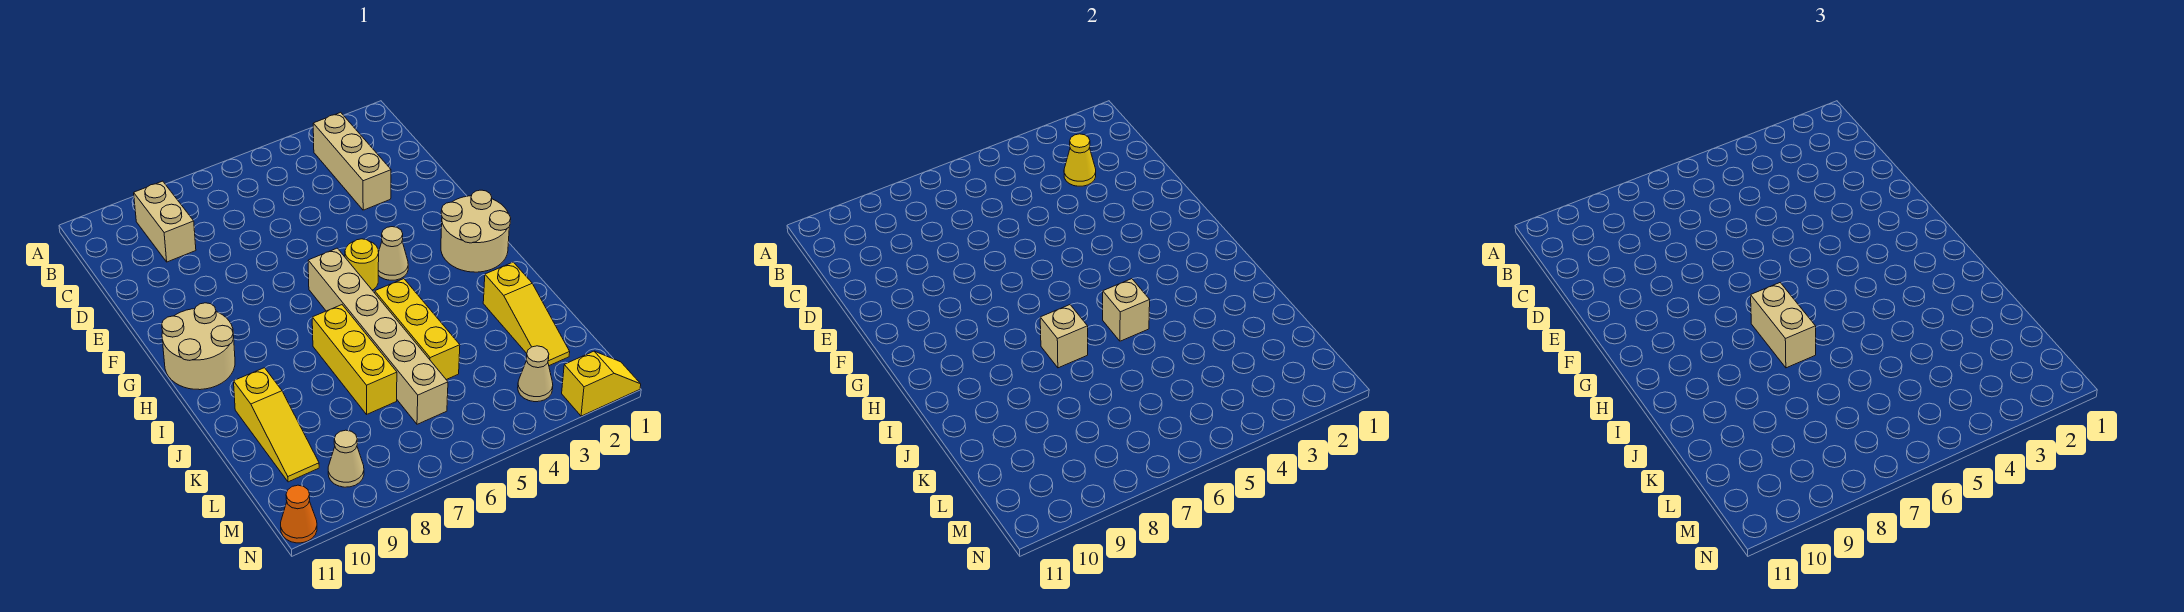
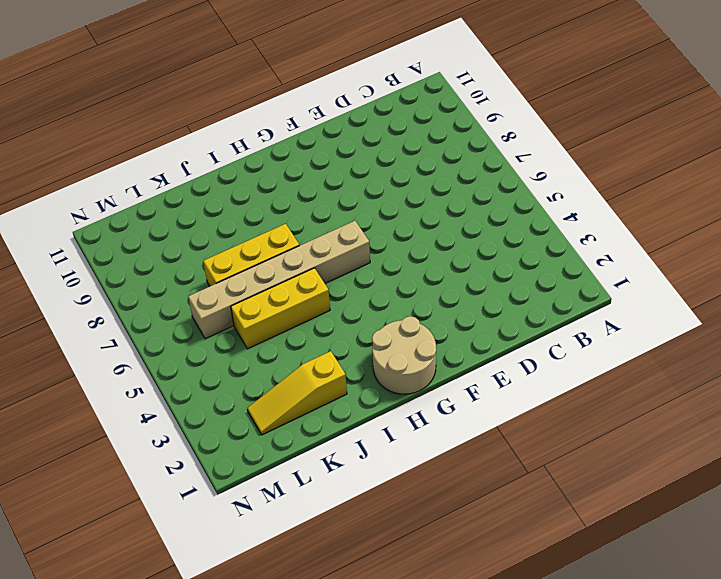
none -> tan 1x3 brick [313,112,391,210]
none -> tan 1x2 brick [134,181,196,262]
none -> tan 1x1 cone [378,227,408,280]

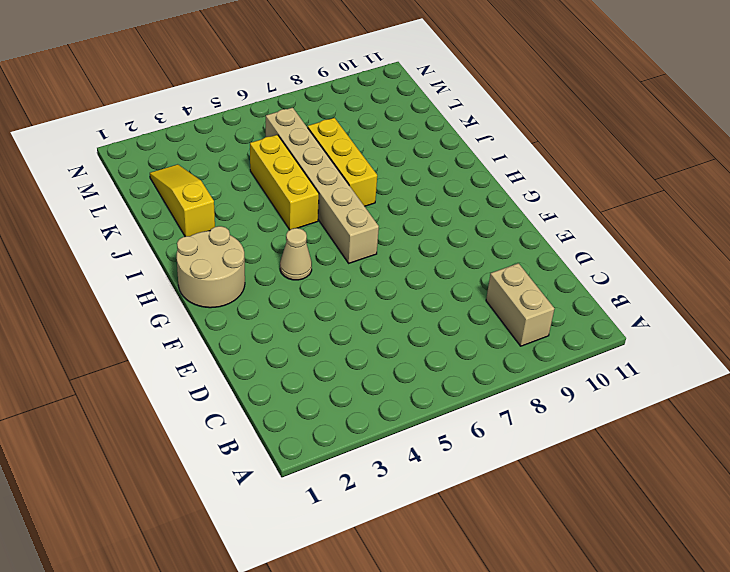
none -> tan 1x3 brick [313,112,391,210]
none -> yellow 1x1 round brick [345,239,379,290]
none -> tan 2x2 round brick [162,303,235,390]

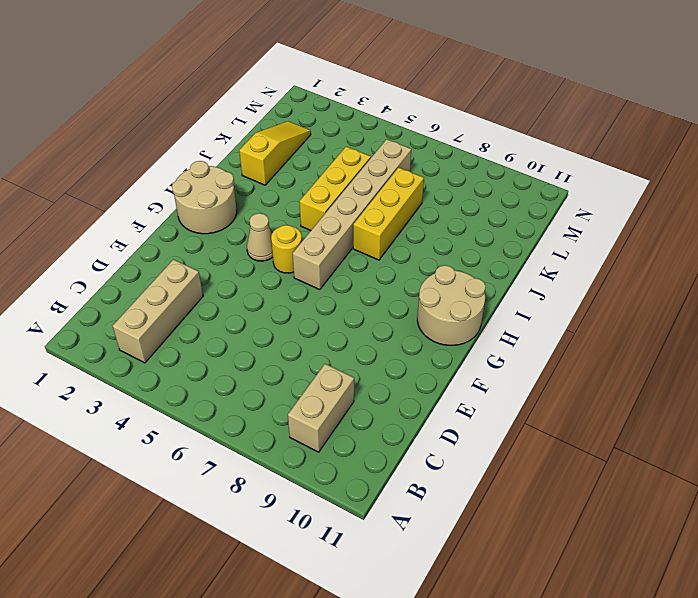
none -> yellow 1x3 slope [234,368,319,482]
none -> tan 1x1 cone [518,346,553,402]
none -> tan 1x1 cone [328,430,364,487]

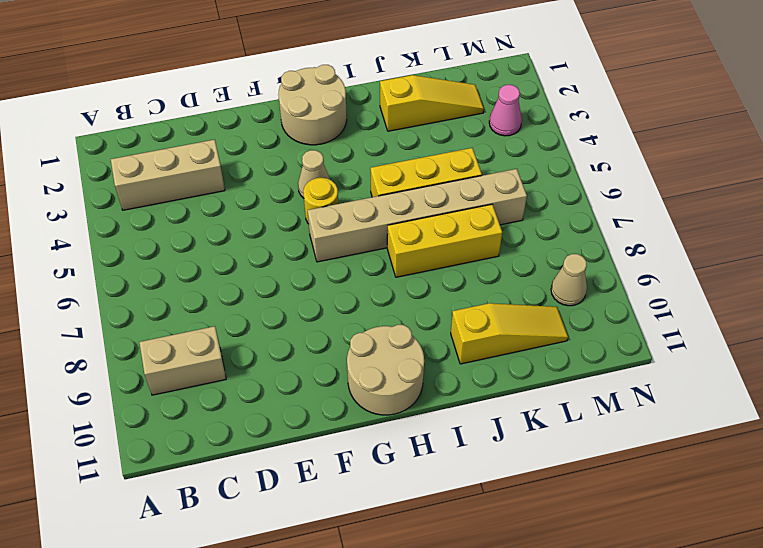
pink 1x1 cone [489,85,522,136] -> tan 1x1 cone [518,346,553,402]
none -> yellow 1x2 slope [562,351,641,416]
none -> orange 1x1 cone [281,485,317,543]
none -> yellow 1x1 cone [1064,134,1096,186]

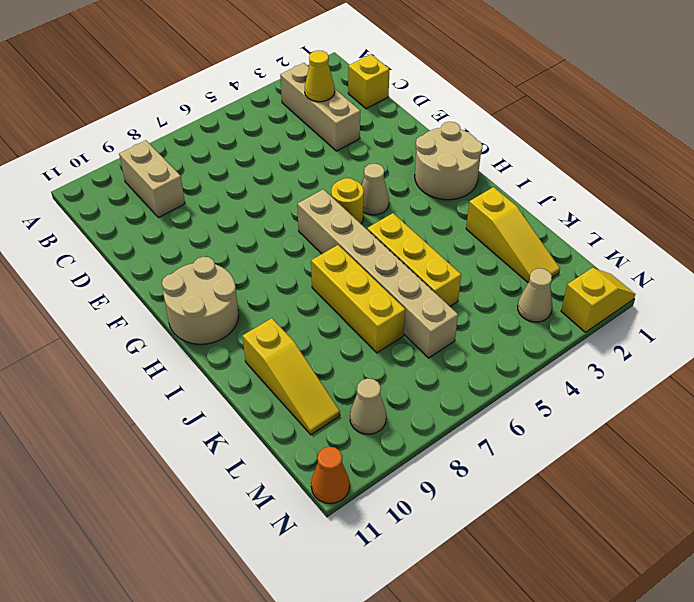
yellow 1x1 brick [348,54,390,109] -> none
none -> tan 1x1 brick [1103,279,1150,341]
none -> tan 1x1 brick [1040,305,1088,368]
none -> tan 1x2 brick [1751,283,1816,368]

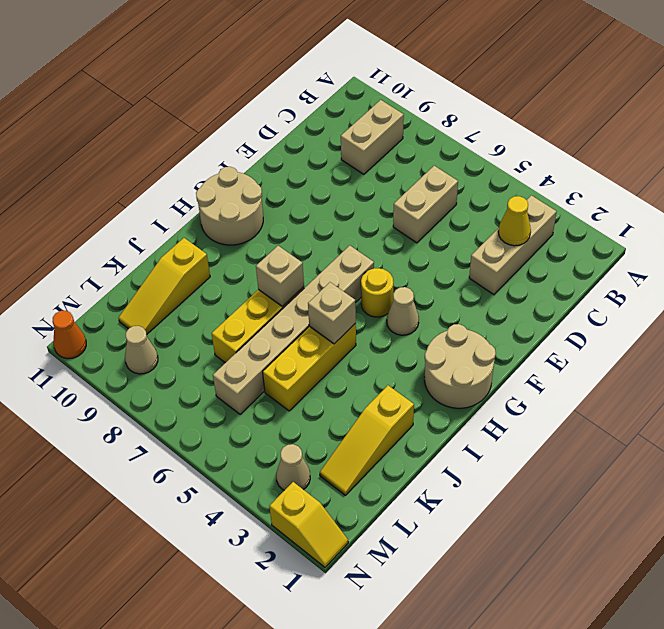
tan 1x2 brick [393,166,458,243] -> tan 1x2 brick moved to [1751,283,1816,368]

